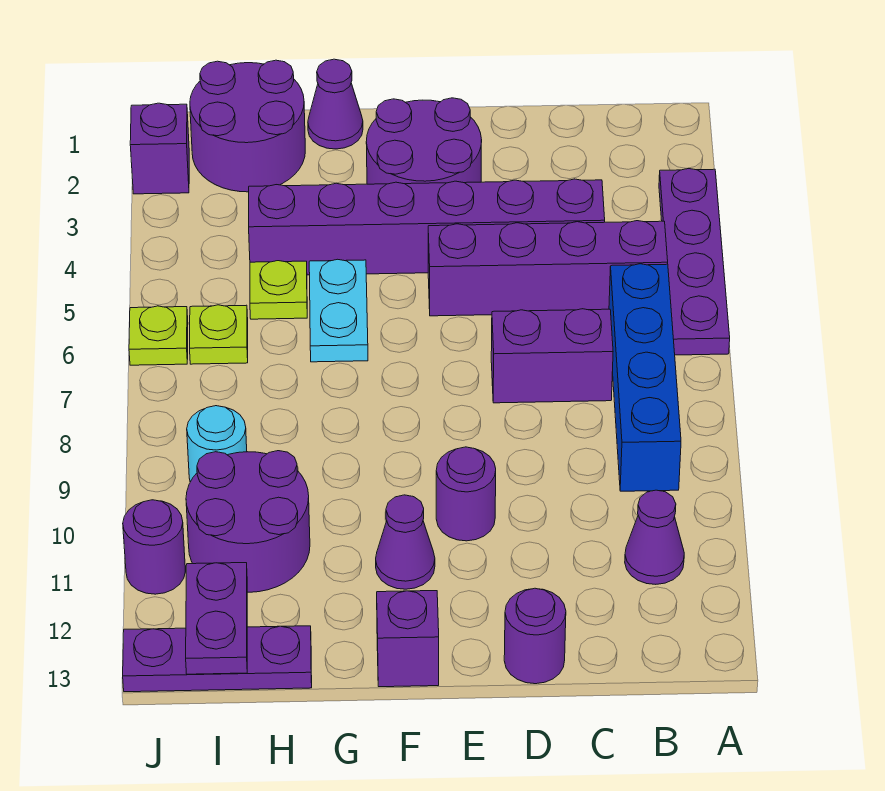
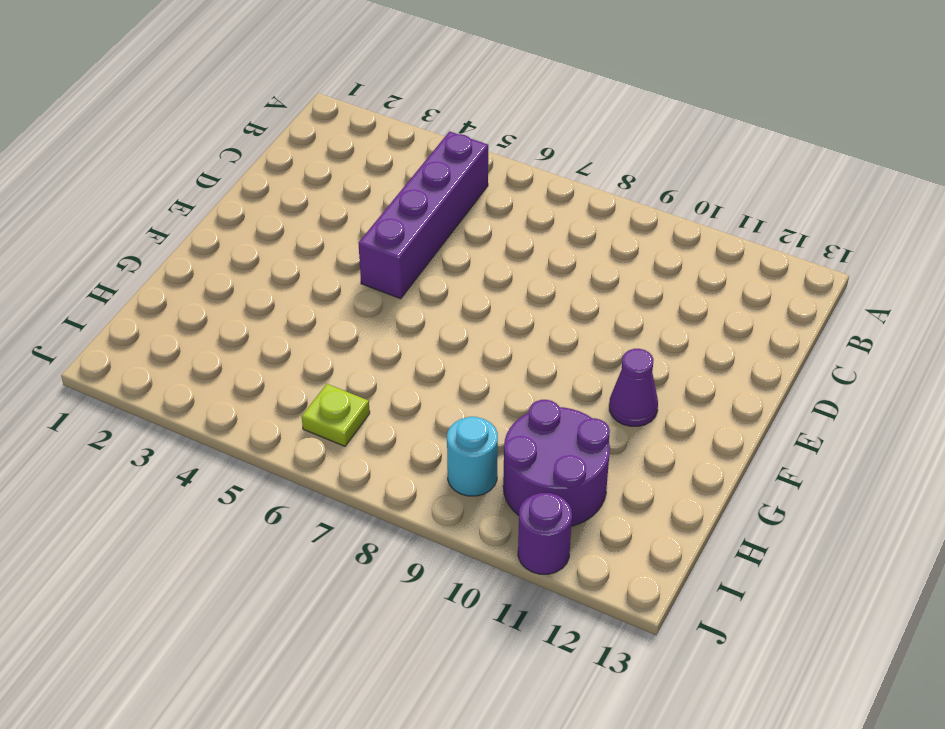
none -> purple 1x4 plate [659,169,730,355]
none -> blue 1x4 brick [609,264,681,491]
none -> purple 1x1 cone [625,490,684,584]

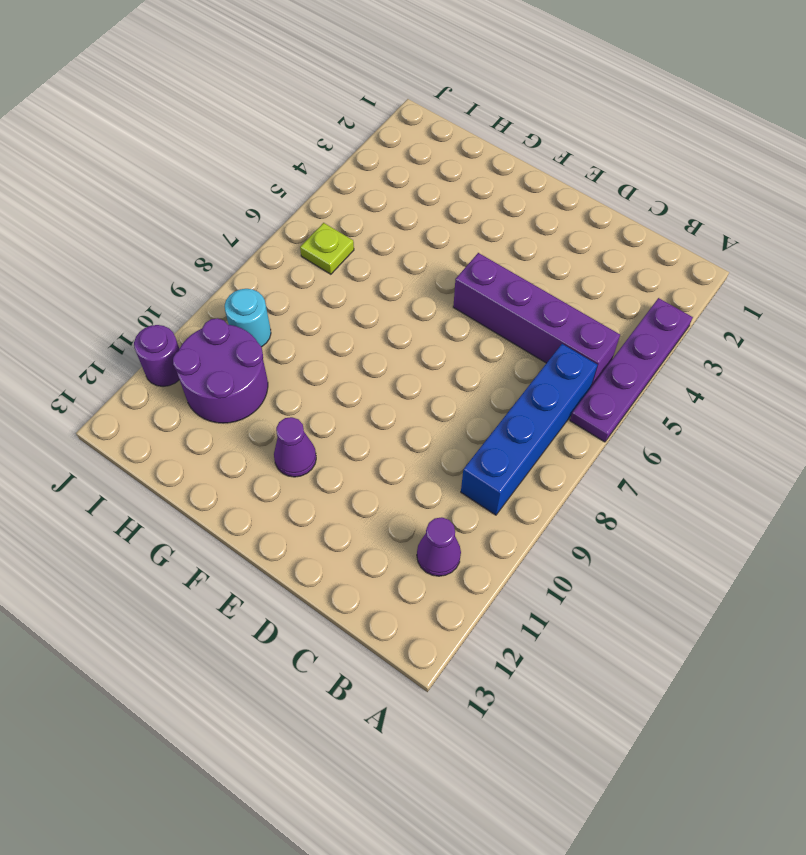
none -> purple 1x6 brick [249,179,605,275]
none -> purple 1x2 brick [491,309,613,403]
none -> purple 1x1 round brick [504,588,566,684]

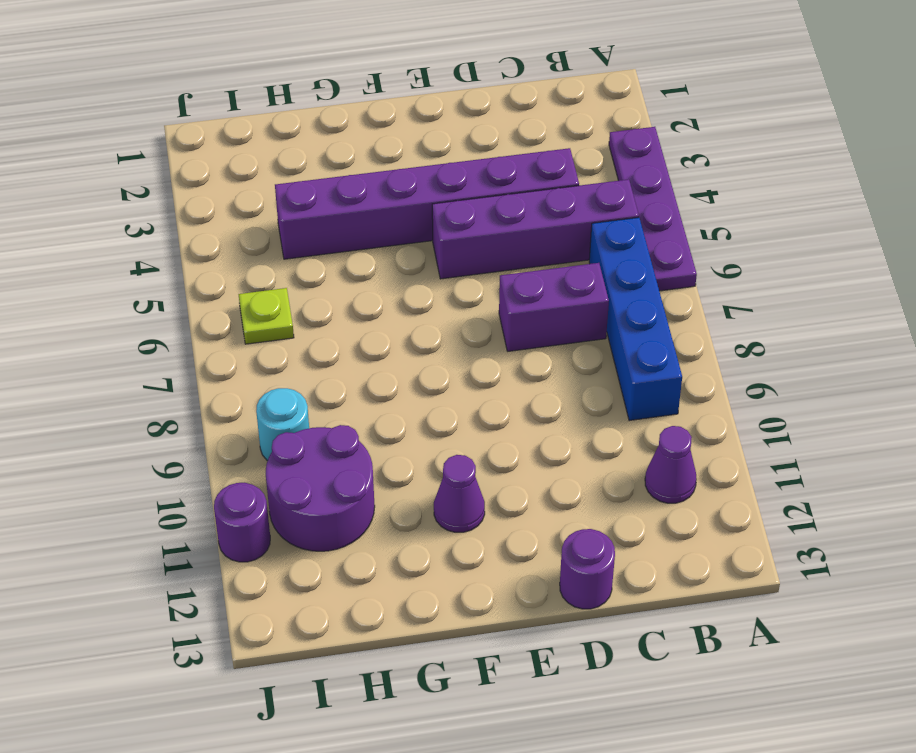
none -> purple 2x2 round brick [366,98,482,184]
none -> purple 1x1 round brick [436,447,496,541]
none -> purple 1x1 brick [377,591,439,687]

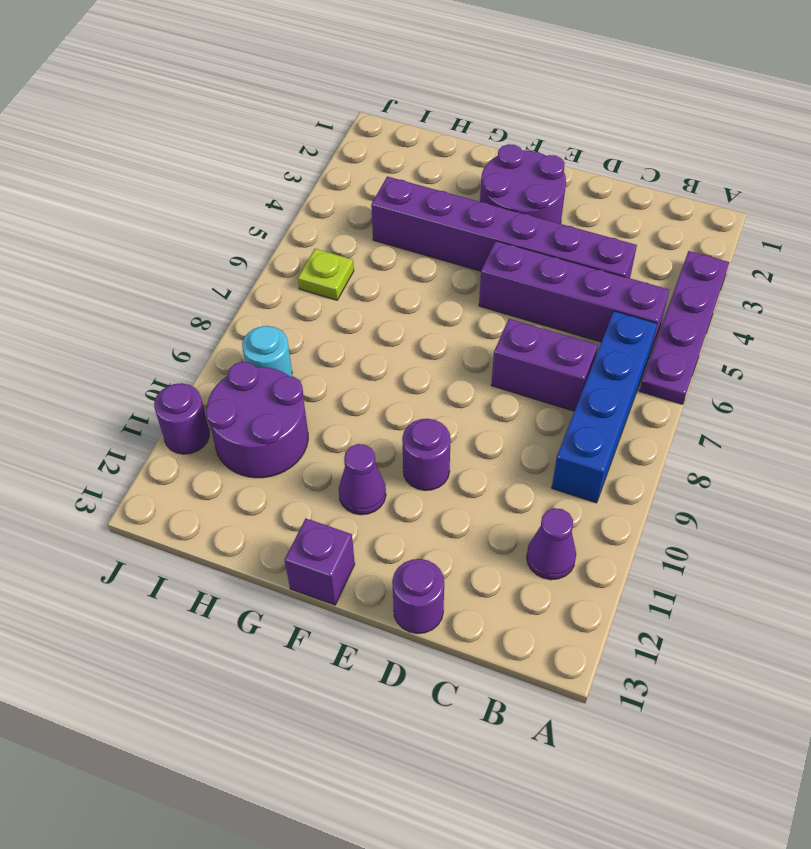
none -> purple 1x1 cone [308,59,363,149]
none -> cyan 1x2 plate [309,259,368,362]
none -> purple 2x2 round brick [190,60,305,192]

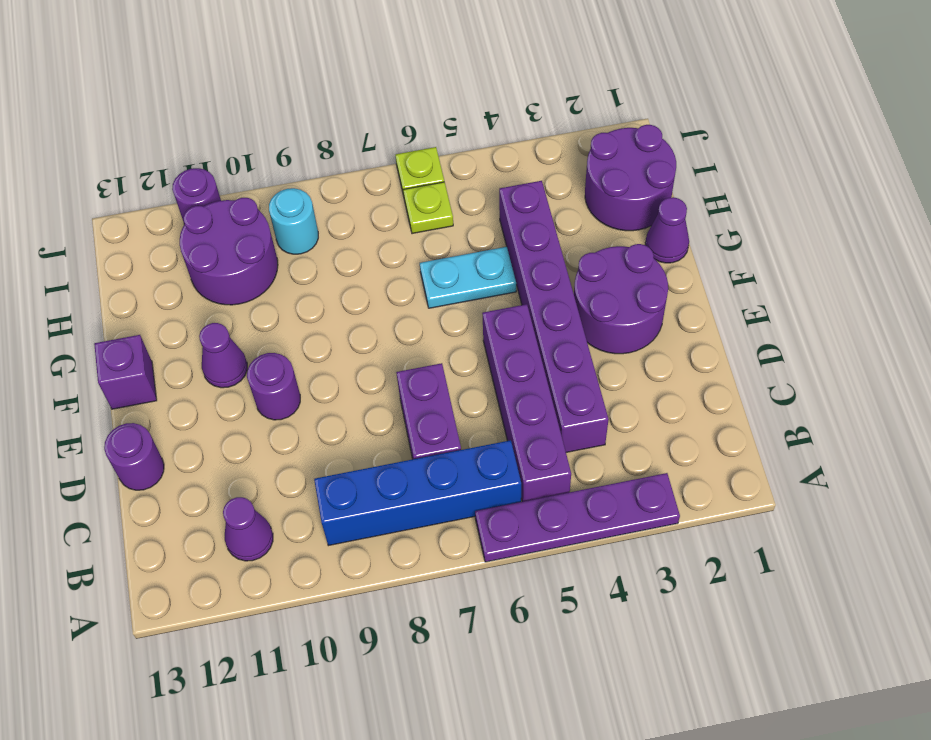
none -> lime 1x1 plate [250,261,307,319]
none -> purple 1x3 plate [123,626,312,692]
none -> purple 1x1 brick [130,103,189,194]

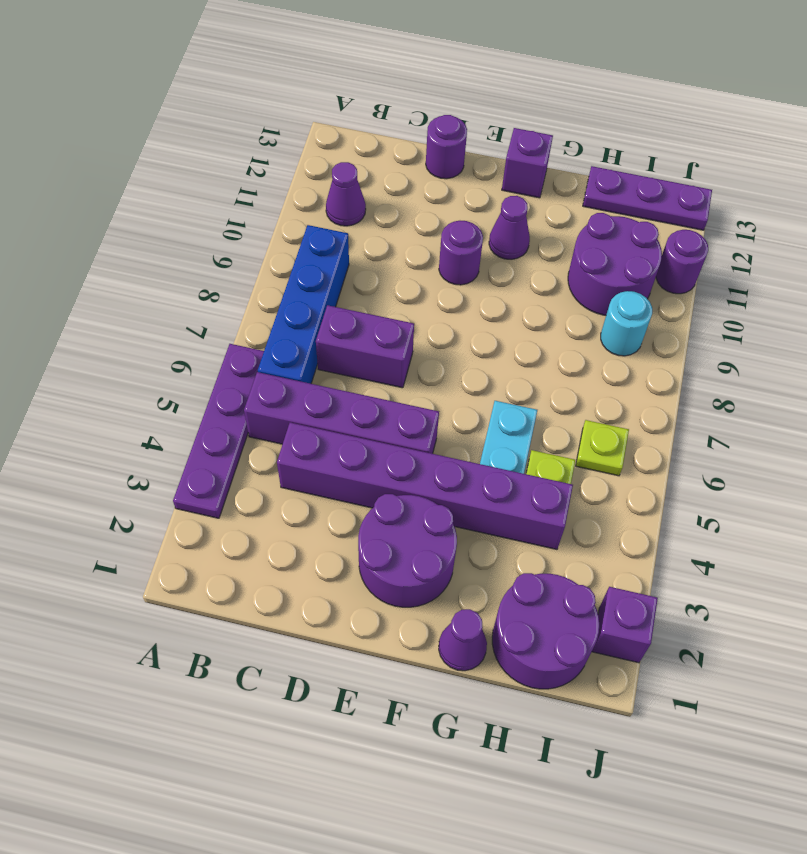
none -> lime 1x1 plate [129,306,188,365]
none -> purple 1x2 plate [186,563,247,674]

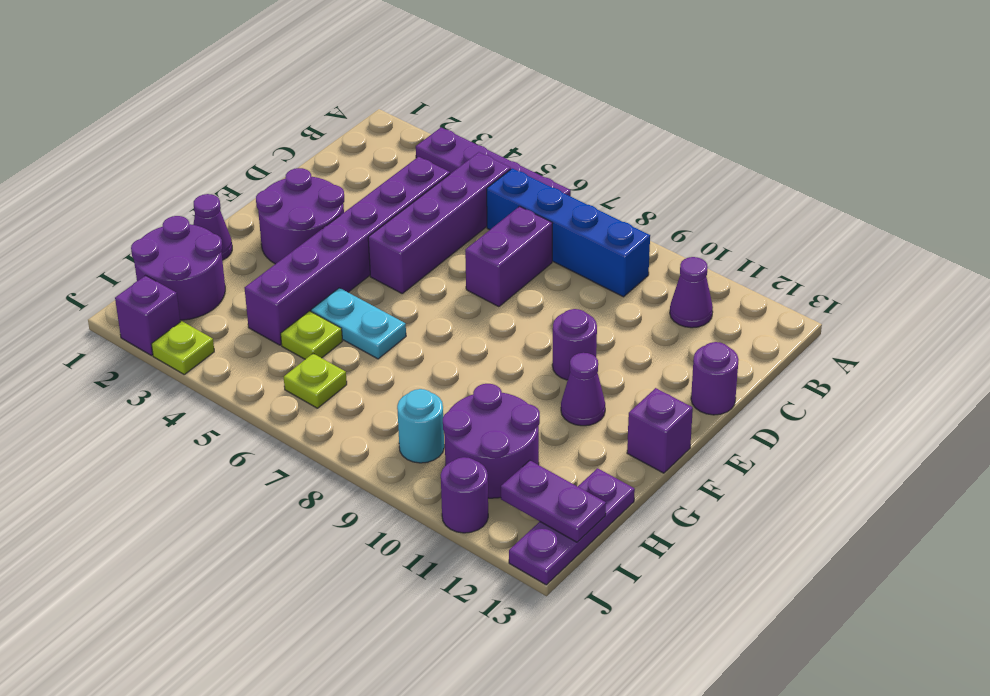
lime 1x1 plate [152,321,214,374] -> lime 1x1 plate moved to [129,306,188,365]

